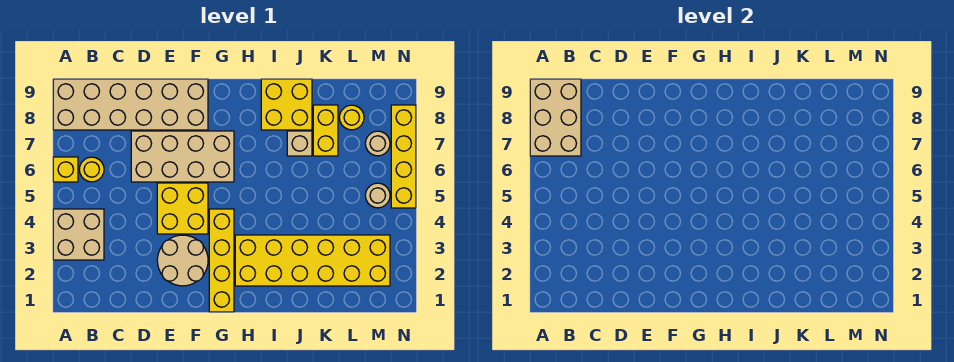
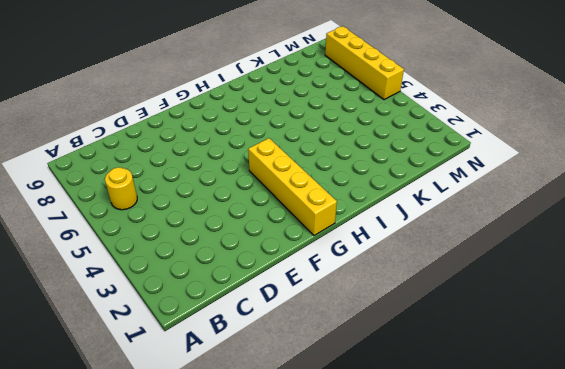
none -> tan 2x2 brick [53,209,104,260]
none -> yellow 1x1 brick [53,157,78,182]
none -> tan 2x6 brick [53,79,208,130]

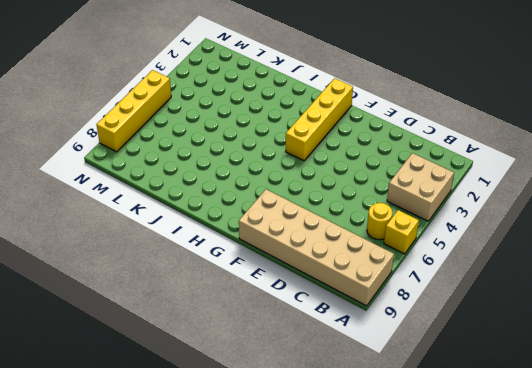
none -> tan 2x4 brick [131,131,234,182]
none -> tan 2x2 round brick [157,235,208,286]
none -> yellow 2x2 brick [157,183,208,234]

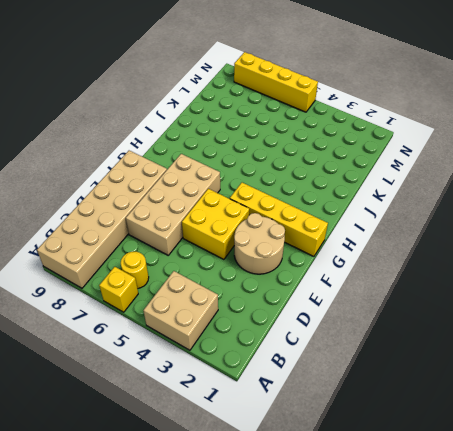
none -> yellow 2x6 brick [235,235,390,286]
none -> yellow 2x2 brick [261,79,312,130]
none -> tan 1x1 brick [287,131,312,156]

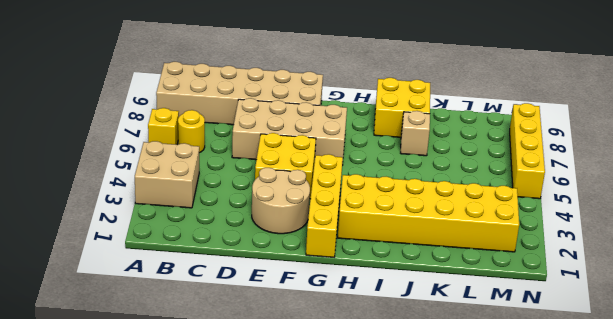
none -> yellow 1x2 brick [313,105,338,156]
none -> yellow 1x1 round brick [339,105,364,130]
none -> tan 1x1 round brick [365,183,390,208]

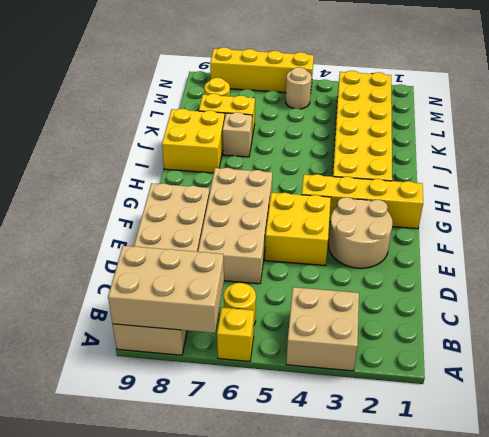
none -> tan 1x1 round brick [365,131,390,156]

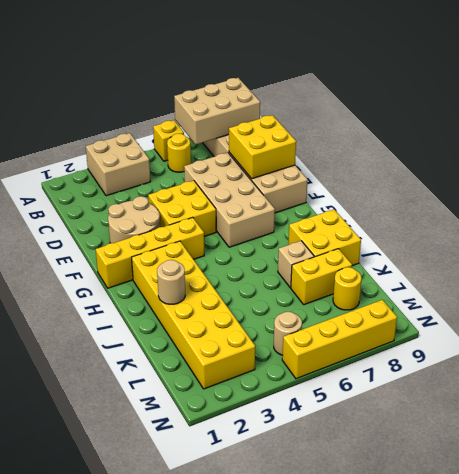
yellow 2x2 brick [229,115,296,179] -> none
tan 1x1 round brick [157,260,185,304] -> tan 1x1 round brick moved to [365,131,390,156]

